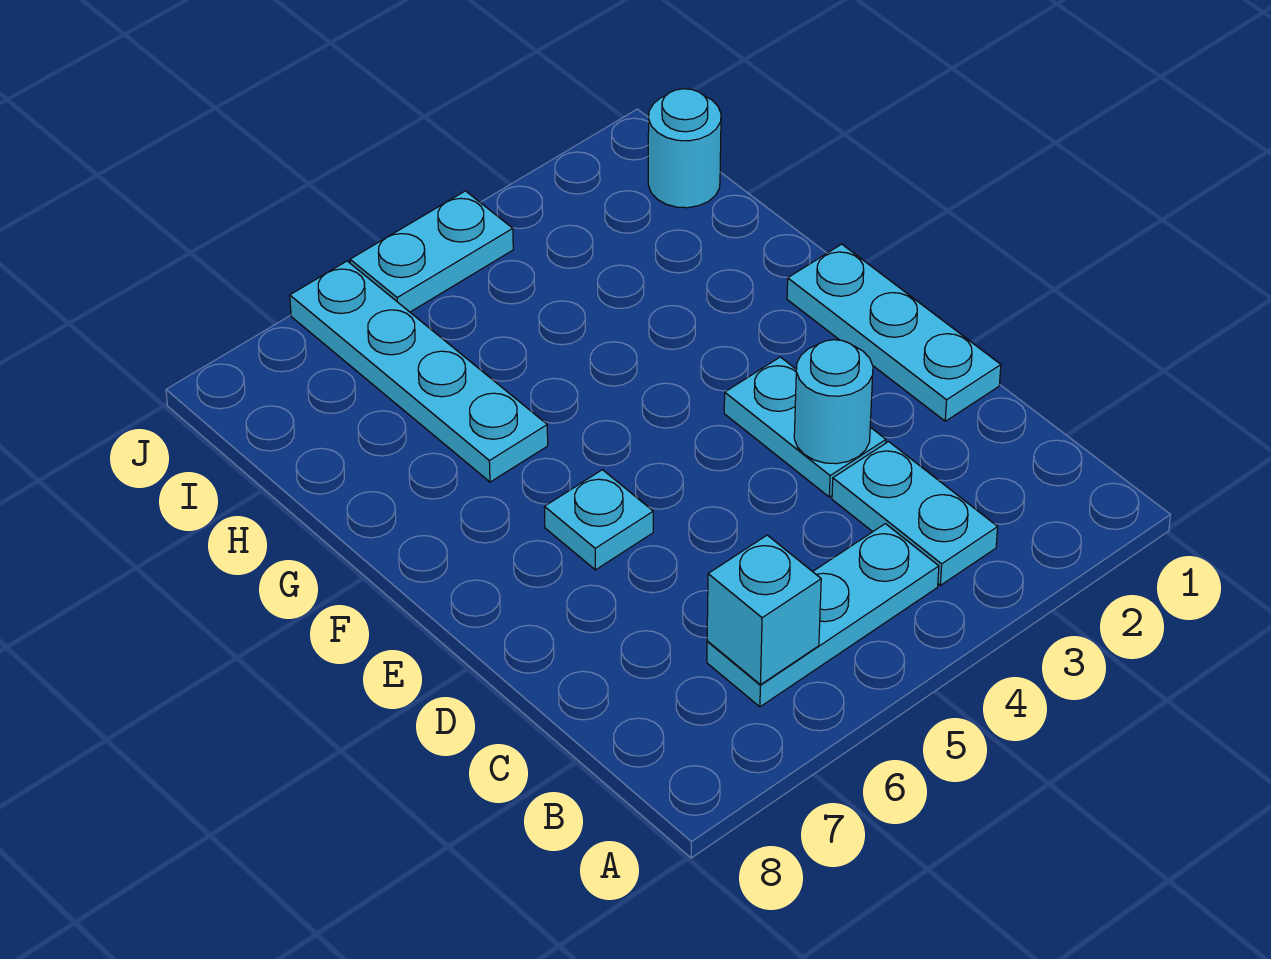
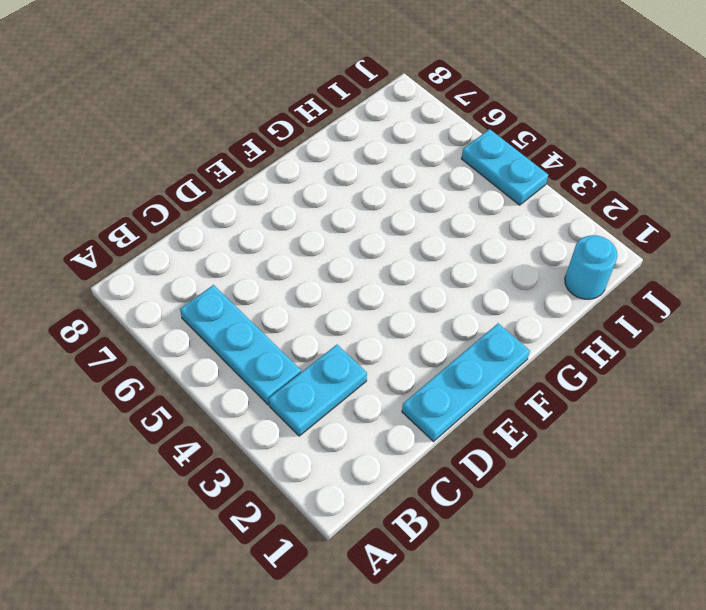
none -> cyan 1x2 plate [724,357,886,497]
none -> cyan 1x1 plate [544,470,653,570]

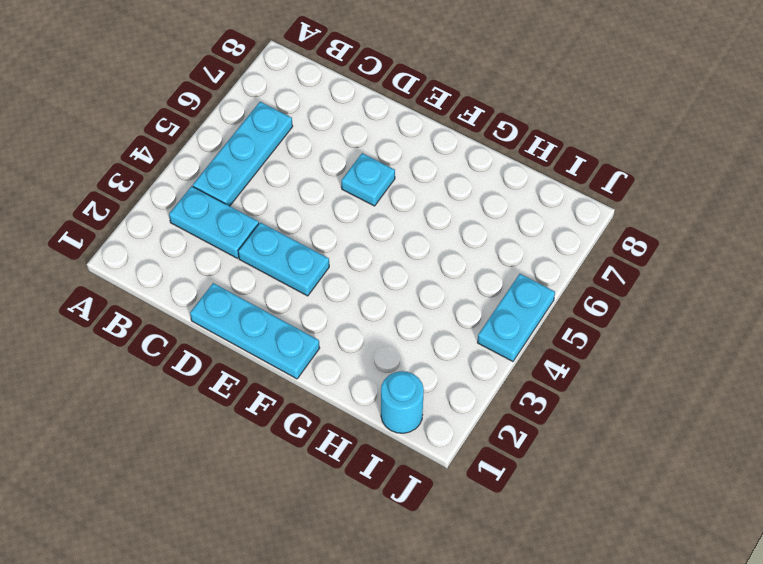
none -> cyan 1x4 plate [290,261,548,482]
none -> cyan 1x1 brick [707,535,821,685]

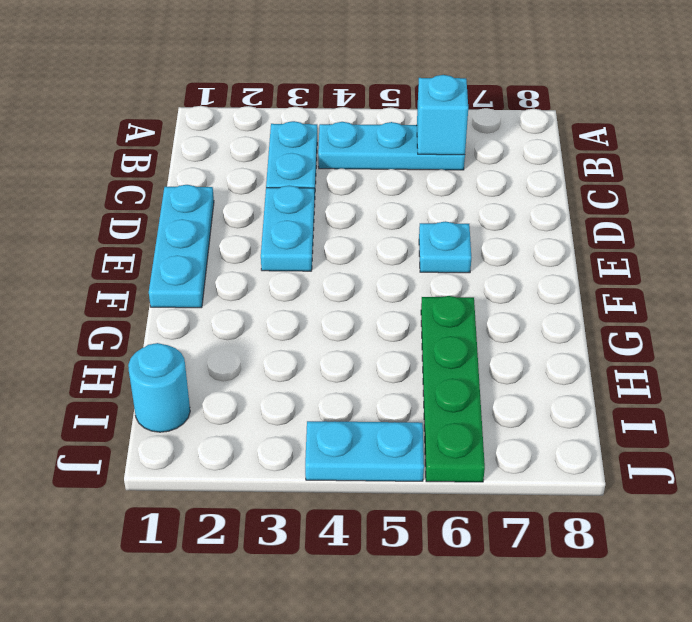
green 1x4 plate [421,296,485,482] -> cyan 1x4 plate [290,261,548,482]
none -> cyan 1x1 round brick [794,340,873,464]

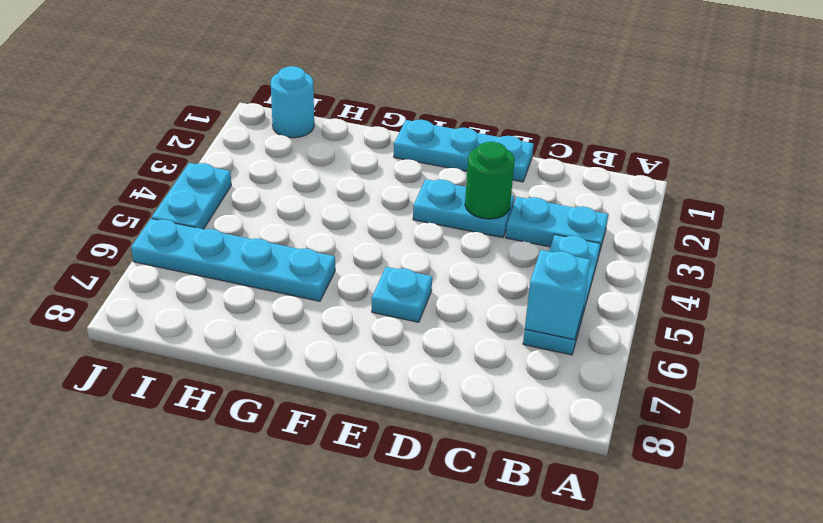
green 1x1 round brick [465,142,515,219] -> cyan 1x1 round brick [794,340,873,464]

